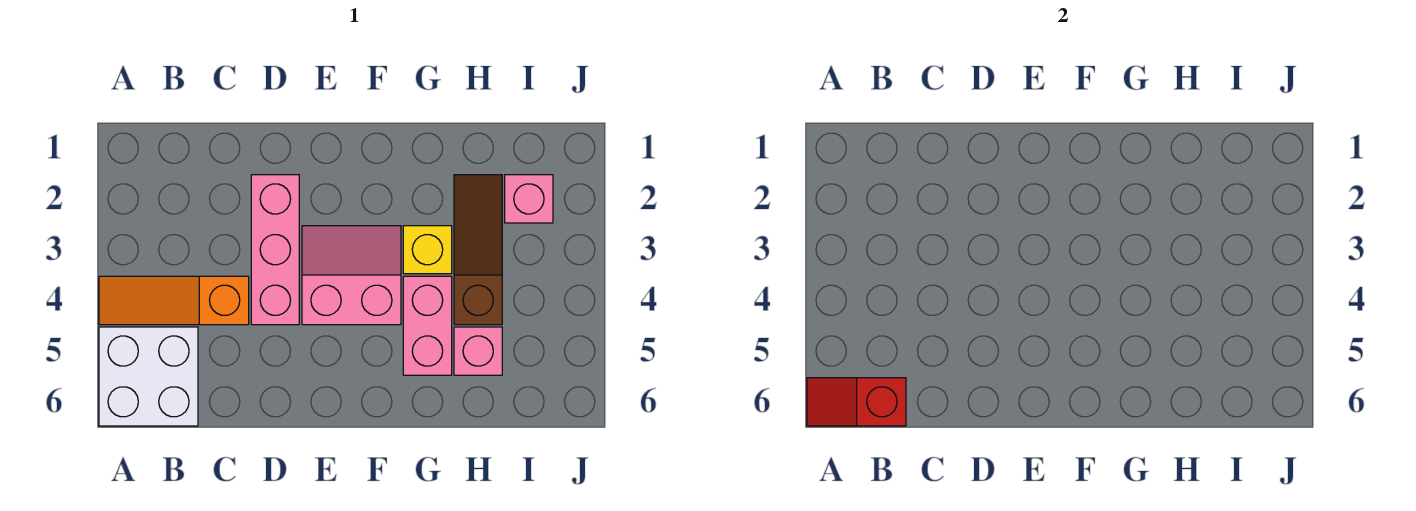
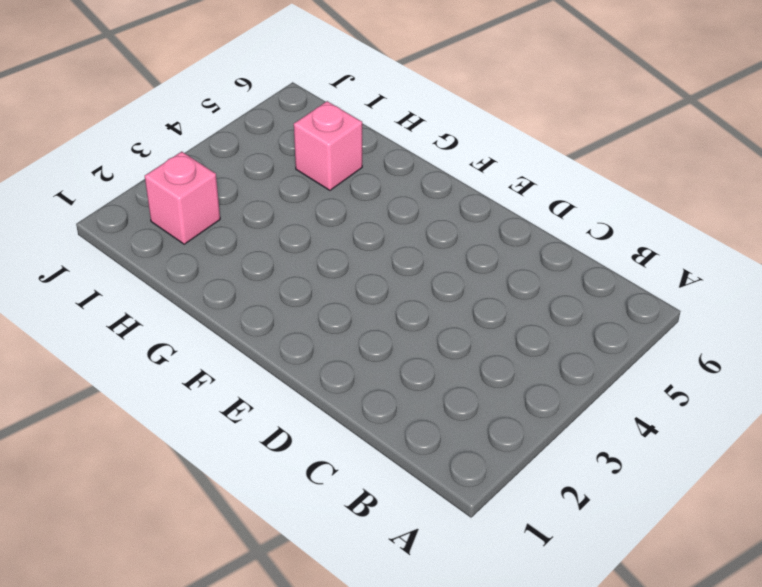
none -> orange 1x3 slope [99,276,249,325]
none -> white 2x2 brick [99,327,198,426]

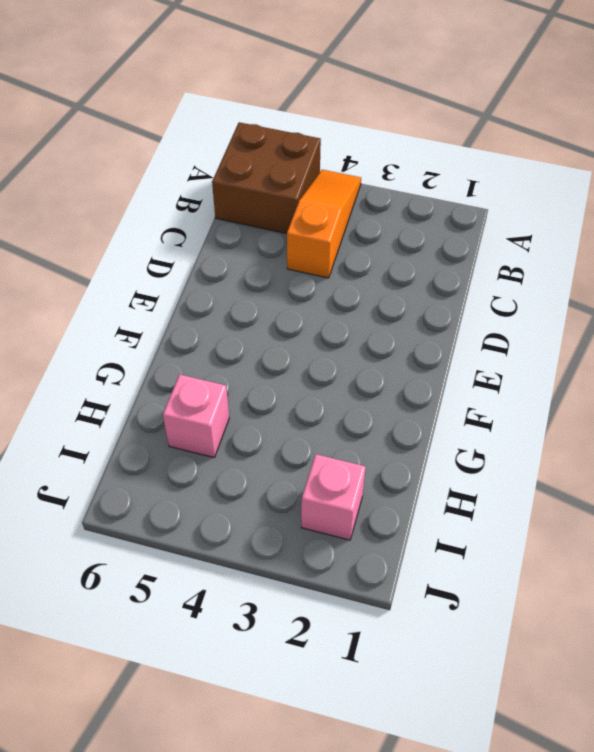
brown 2x2 brick [212,122,321,234] -> white 2x2 brick [99,327,198,426]
none -> pink 1x3 brick [251,175,299,325]
none -> pink 2x2 slope [302,226,401,325]

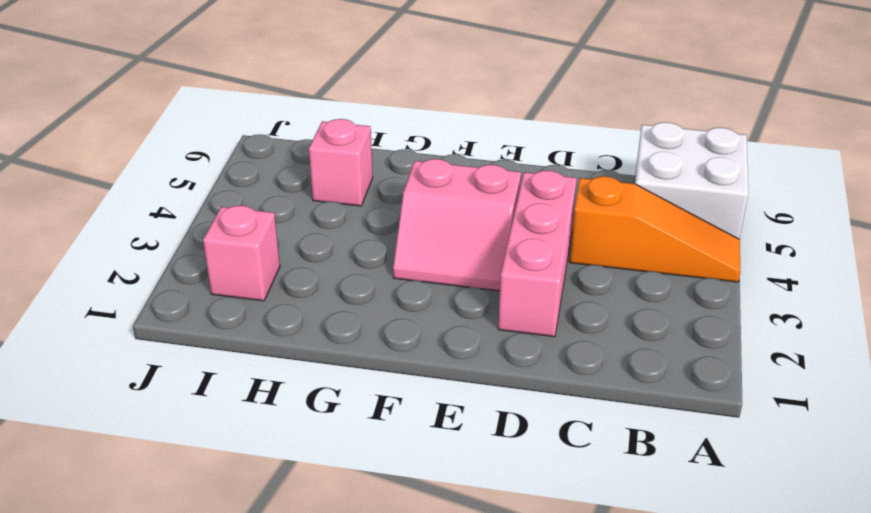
none -> yellow 1x1 brick [403,226,452,274]
none -> pink 1x2 brick [403,276,452,375]

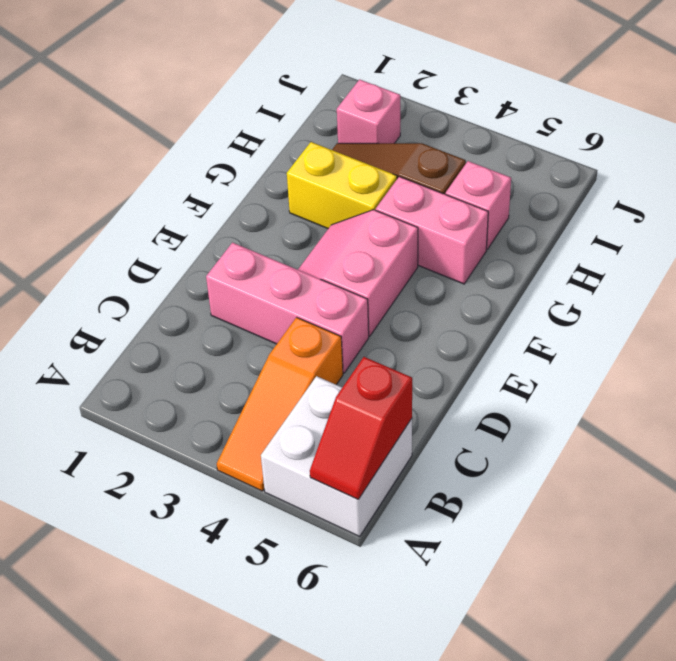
yellow 1x2 brick [287,142,397,228] -> yellow 1x1 brick [403,226,452,274]

